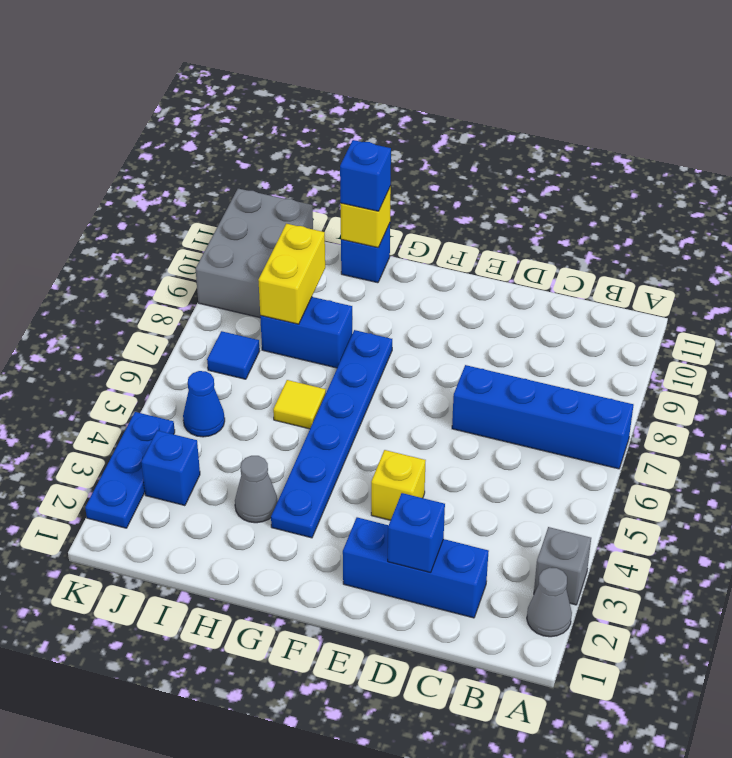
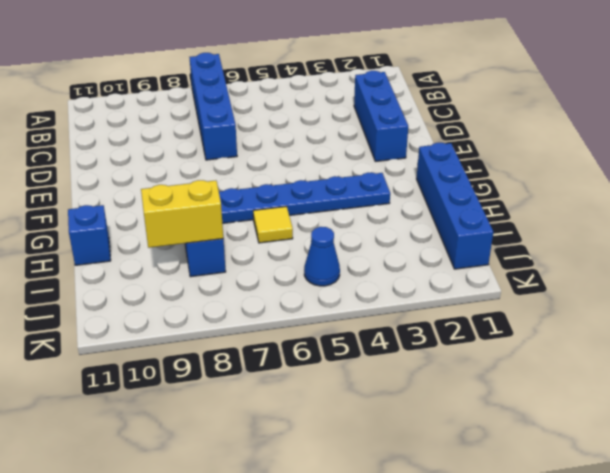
blue 1x4 brick [417,143,493,269] -> none
none -> grey 1x1 cone [527,568,572,637]
none -> grey 1x1 brick [534,527,591,605]
none -> yellow 1x1 brick [371,450,426,520]

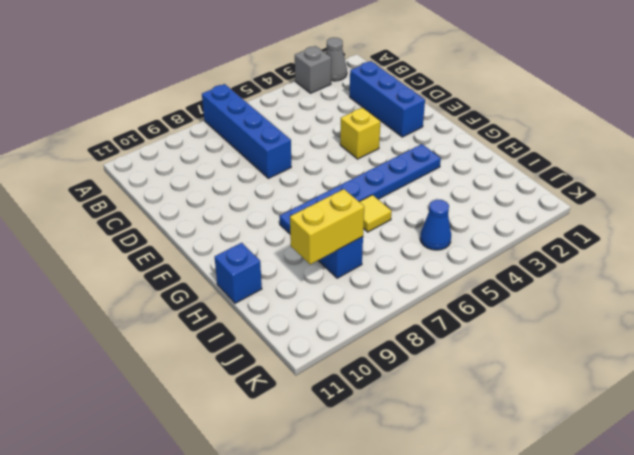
none -> grey 1x1 cone [235,456,278,523]
none -> blue 1x1 brick [141,430,200,506]
none -> blue 1x1 tile [207,331,259,379]

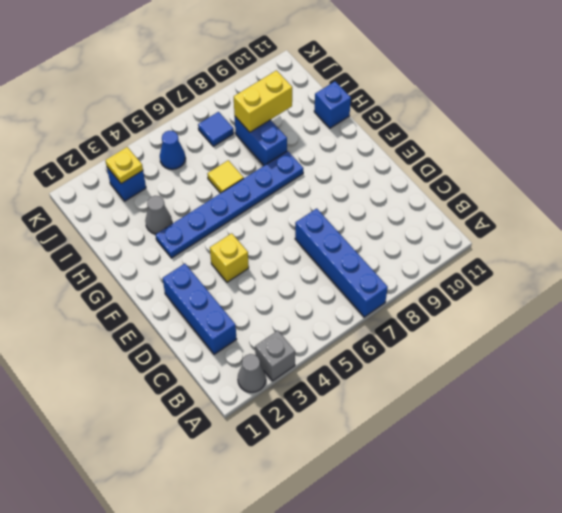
yellow 1x1 plate [105,147,143,184] -> none
none -> grey 2x3 brick [196,189,313,318]
none -> blue 1x3 plate [85,412,175,528]
none -> blue 1x1 brick [388,493,445,573]

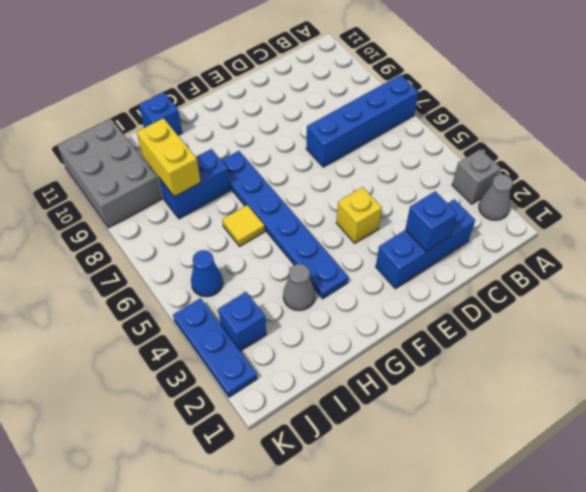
none -> blue 1x1 tile [207,331,259,379]
none -> yellow 1x1 brick [340,186,391,247]
none -> blue 1x1 brick [340,140,391,211]

